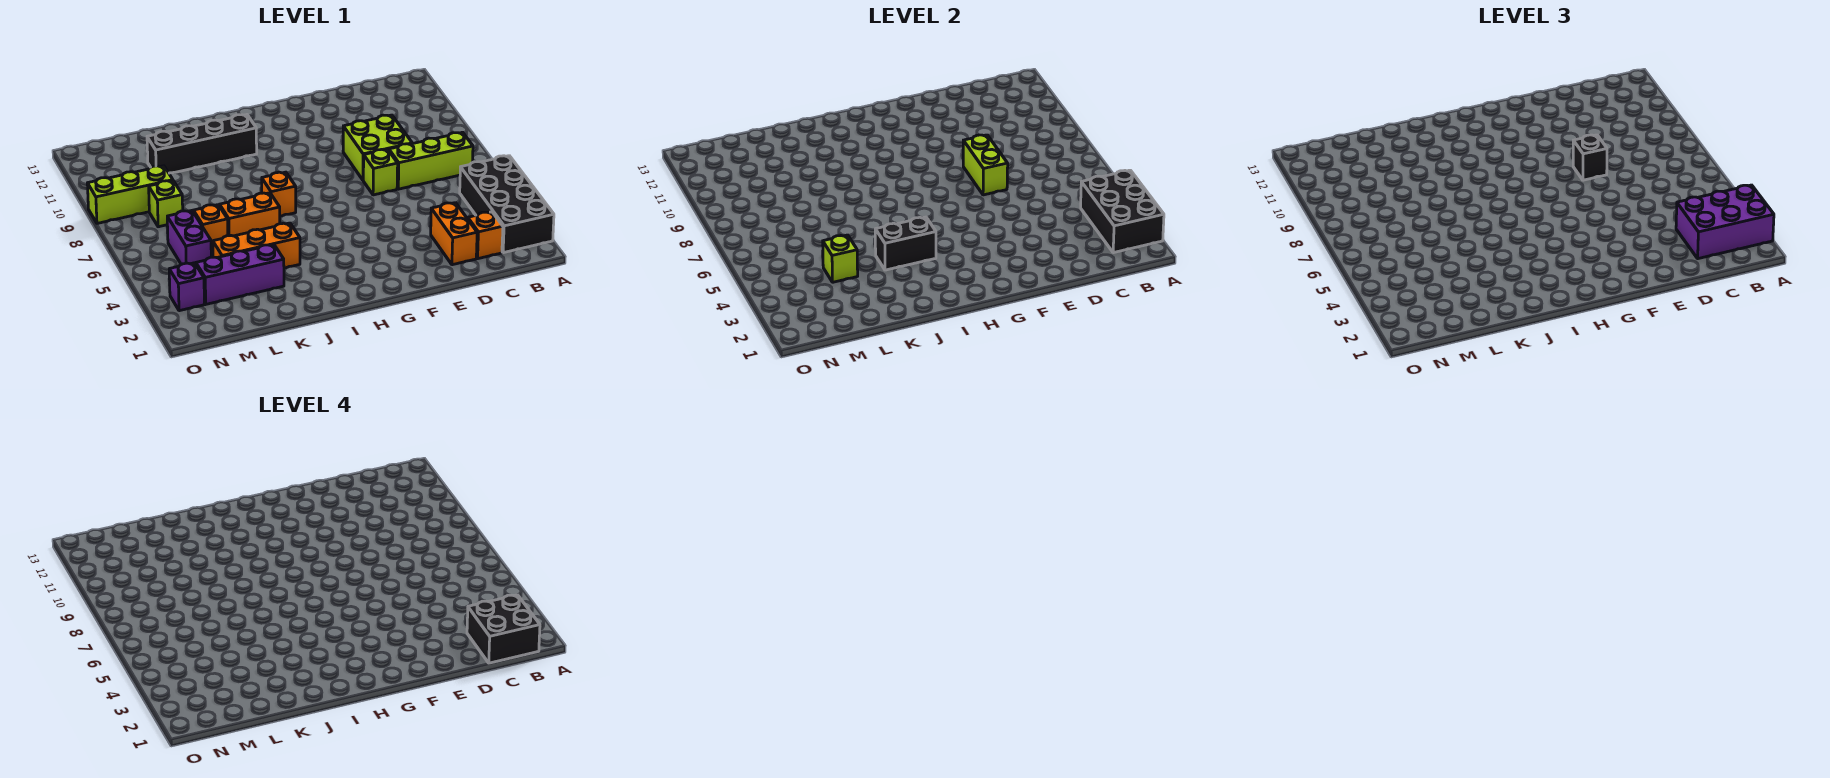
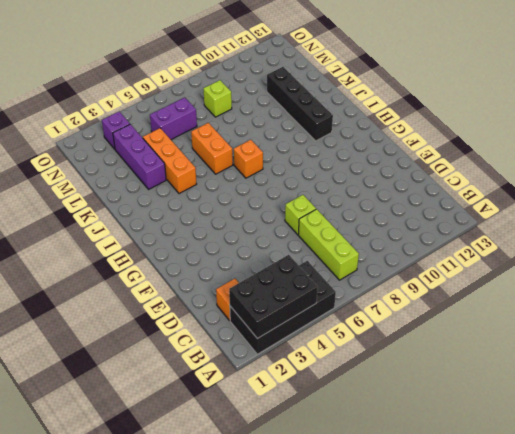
none -> orange 1x2 brick [431,203,477,265]
none -> lime 2x2 brick [343,115,412,180]
none -> orange 1x1 brick [193,205,228,249]

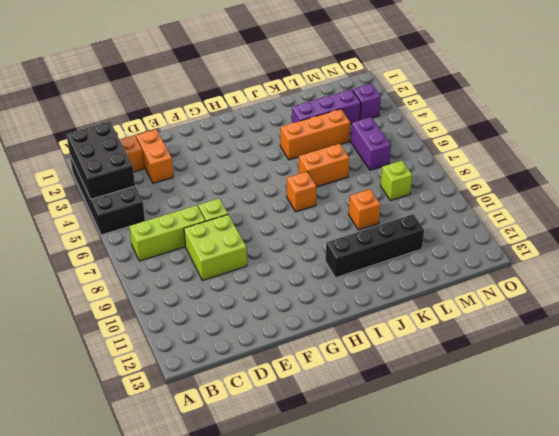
orange 1x1 brick [349,189,380,230] -> orange 1x1 brick moved to [193,205,228,249]
none -> lime 1x3 brick [87,166,173,223]
none -> lime 1x2 brick [963,135,1008,195]
none -> black 1x2 brick [875,217,936,270]

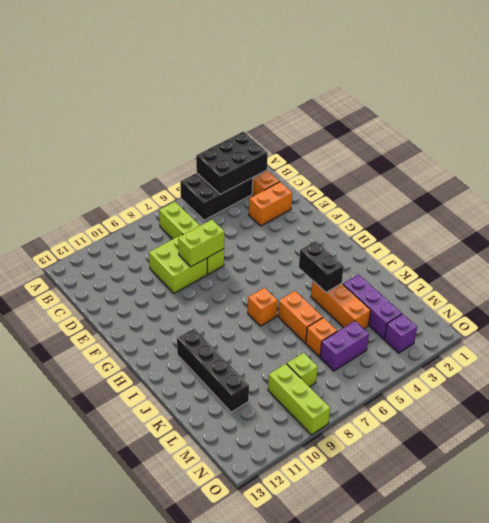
none -> lime 1x1 brick [823,235,858,282]
none -> purple 2x3 brick [1676,185,1774,259]
none -> black 1x1 brick [1573,135,1607,180]

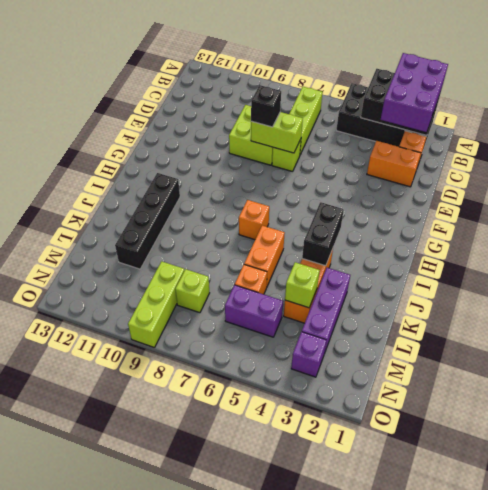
none -> black 2x2 brick [467,595,540,663]

